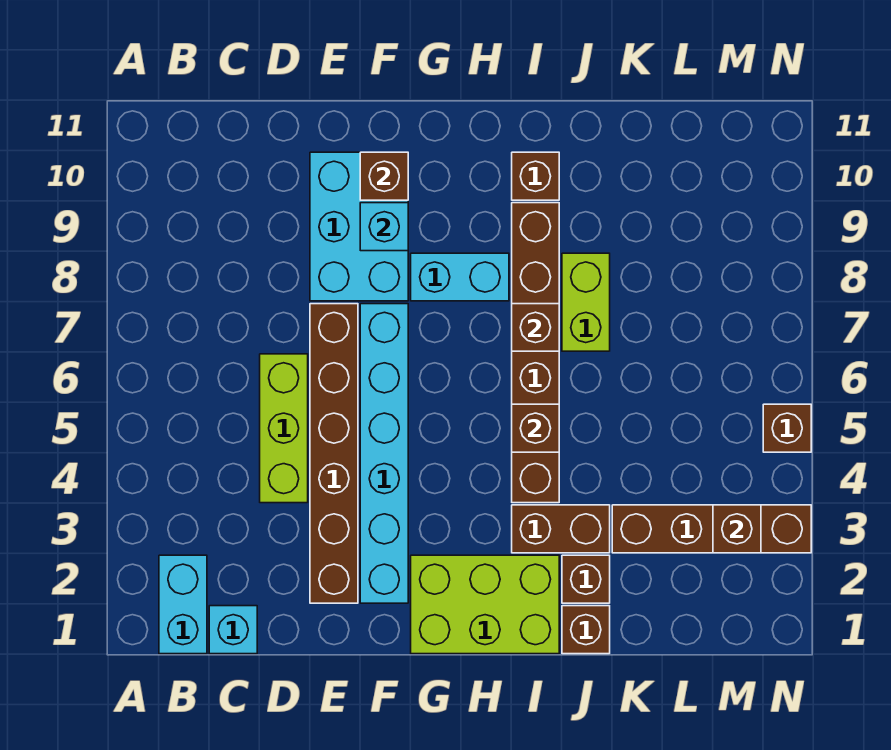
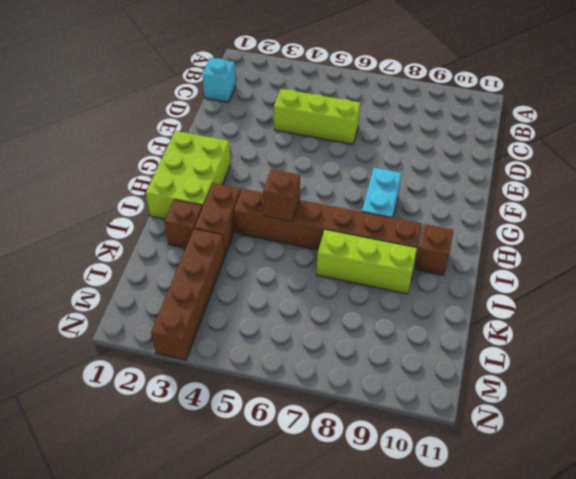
lime 1x3 brick [317,230,417,294] -> lime 1x2 brick [562,253,610,351]
none -> cyan 1x2 brick [159,555,207,654]
none -> brown 1x6 brick [310,304,358,603]
none -> cyan 2x3 brick [310,152,408,301]

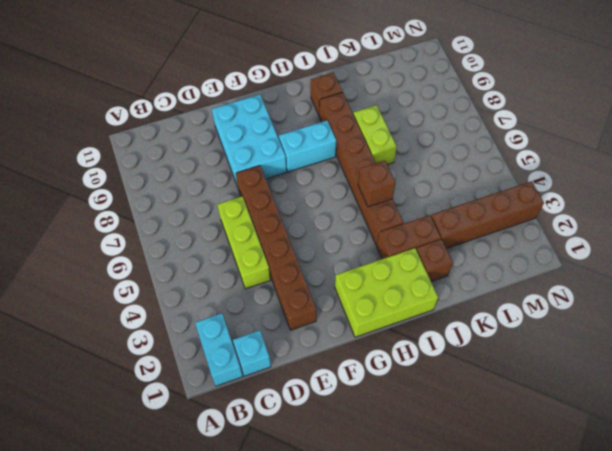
none -> cyan 1x6 brick [360,304,408,603]
none -> brown 1x1 brick [562,606,610,654]
none -> brown 1x1 brick [763,404,811,452]

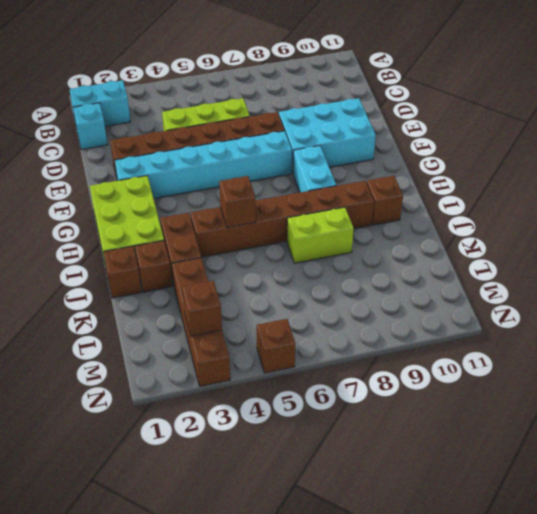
none -> cyan 1x1 brick [360,203,408,251]
none -> brown 1x1 brick [360,152,408,200]
none -> brown 1x1 brick [512,304,559,351]

